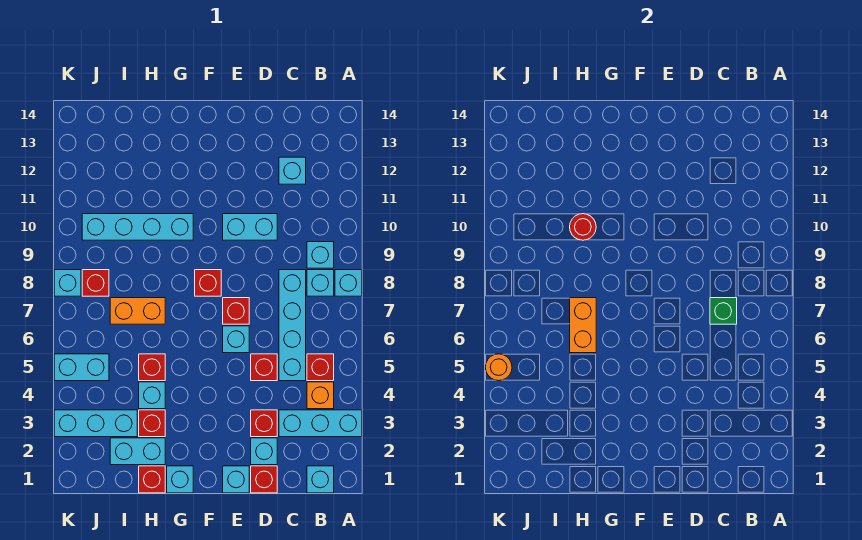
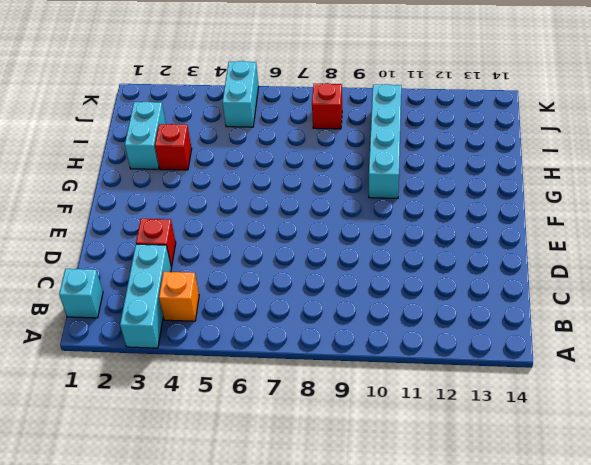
none -> cyan 1x1 brick [335,270,362,296]
none -> red 1x1 brick [307,354,334,381]
none -> cyan 1x1 brick [307,270,334,296]
none -> cyan 1x1 brick [307,242,334,268]

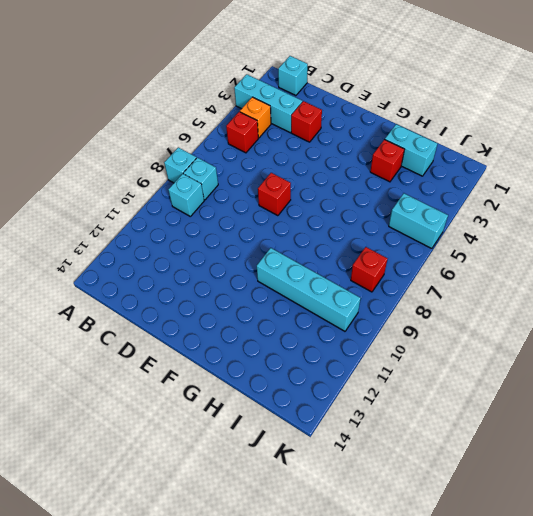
none -> cyan 1x4 brick [279,270,306,381]
none -> cyan 1x1 brick [279,157,306,184]
none -> red 1x1 brick [251,466,277,493]
none -> cyan 1x1 brick [251,438,277,465]

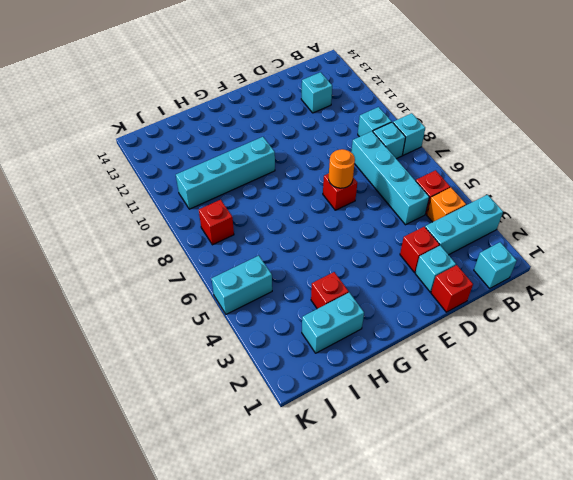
orange 1x1 round brick [329,149,355,188] -> orange 1x1 round brick moved to [485,354,512,381]
none -> red 1x1 brick [251,354,277,381]
none -> cyan 1x2 brick [223,214,277,240]
none -> cyan 1x1 brick [223,466,249,493]
none -> cyan 1x1 brick [223,326,249,353]

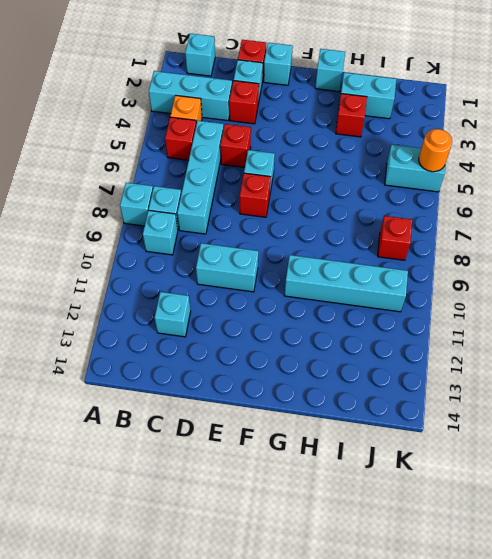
none -> red 1x1 brick [195,270,221,296]
none -> red 1x1 brick [139,466,165,493]
none -> cyan 1x1 brick [139,382,165,409]
none -> red 1x1 brick [139,354,165,381]

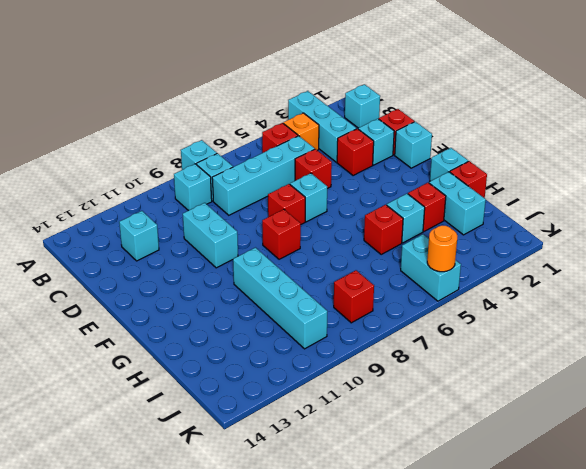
none -> orange 1x2 brick [110,298,165,324]
none -> cyan 1x3 brick [54,410,137,437]
none -> cyan 1x1 brick [54,270,81,296]
none -> green 1x1 brick [710,298,737,324]

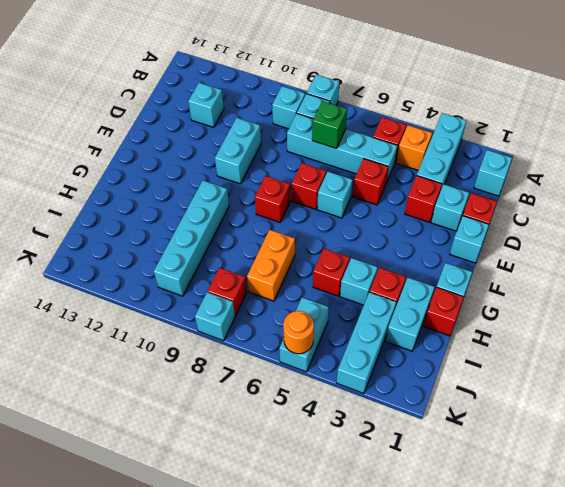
none -> orange 1x2 brick [570,298,596,353]
none -> red 1x1 round brick [570,214,596,240]

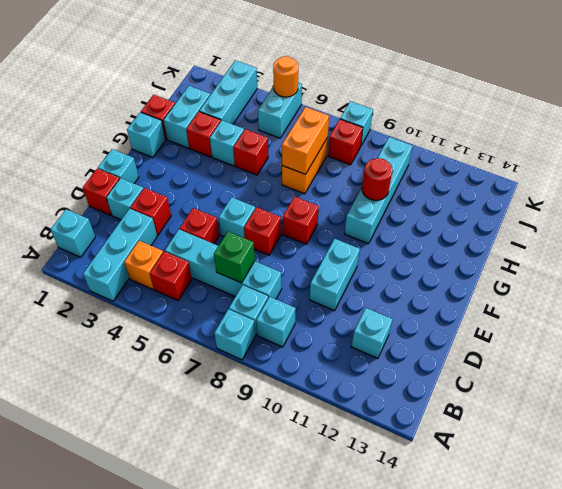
orange 1x2 brick [282,107,329,174] -> orange 1x2 brick turned to [570,298,596,353]

